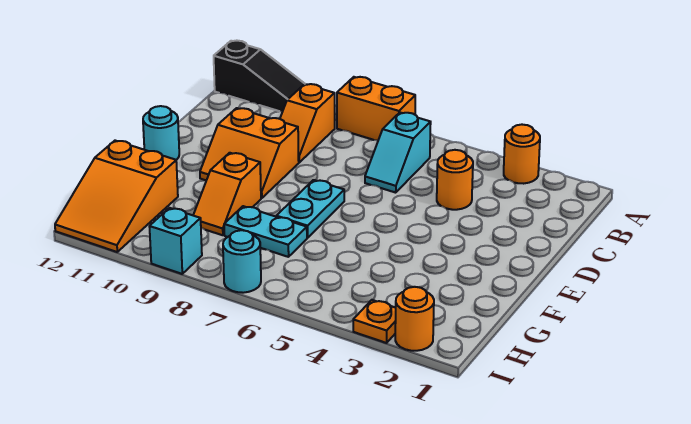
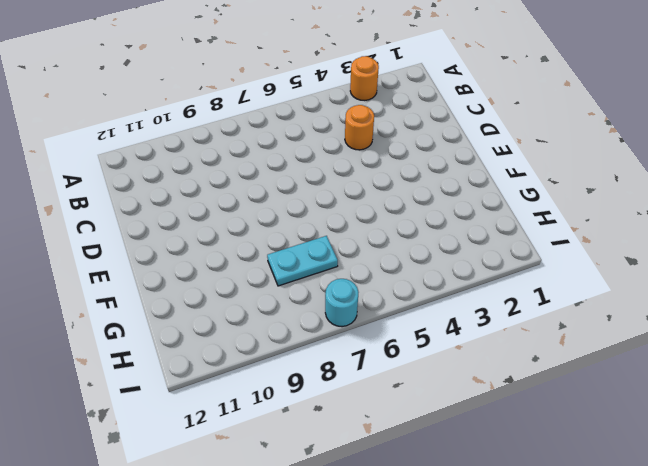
none -> orange 1x2 brick [337,77,415,140]
none -> black 1x3 slope [214,41,305,112]
none -> cyan 1x2 slope [365,113,431,193]

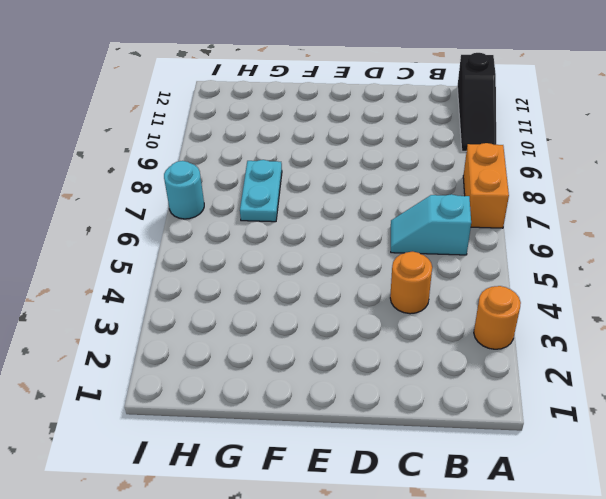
none -> orange 1x2 slope [280,84,335,162]
none -> orange 2x2 slope [200,108,299,198]
none -> cyan 1x2 plate [276,180,344,238]

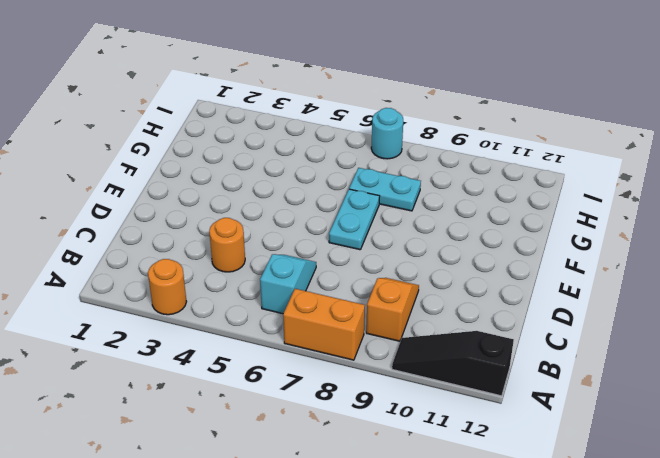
none -> orange 2x2 slope [200,108,299,198]
none -> cyan 1x1 round brick [143,106,179,160]
none -> orange 1x2 slope [193,153,261,235]

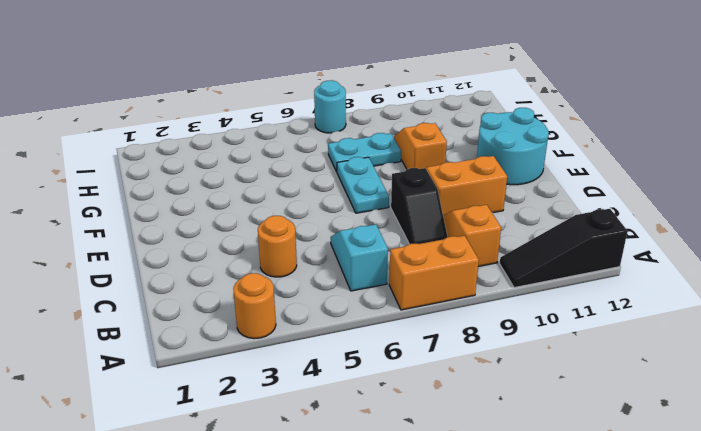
black 1x2 slope [391,168,447,244] -> none
cyan 2x2 round brick [477,108,549,185] -> cyan 1x1 round brick [143,106,179,160]
none -> orange 2x3 slope [55,141,178,252]
none -> orange 1x1 round brick [395,287,434,351]
none -> orange 1x1 plate [353,300,396,343]

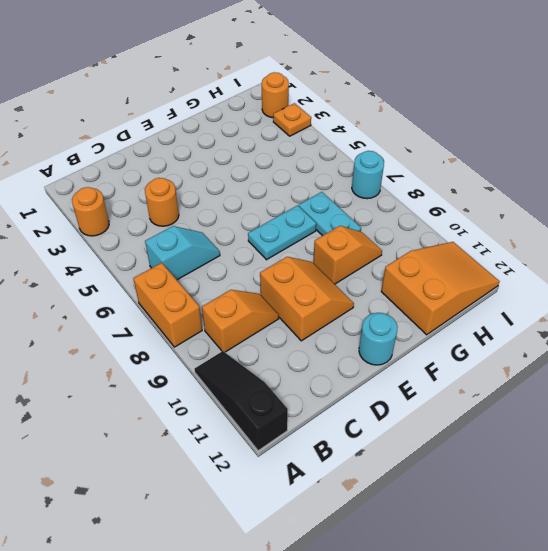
none -> cyan 1x1 brick [149,208,202,274]

